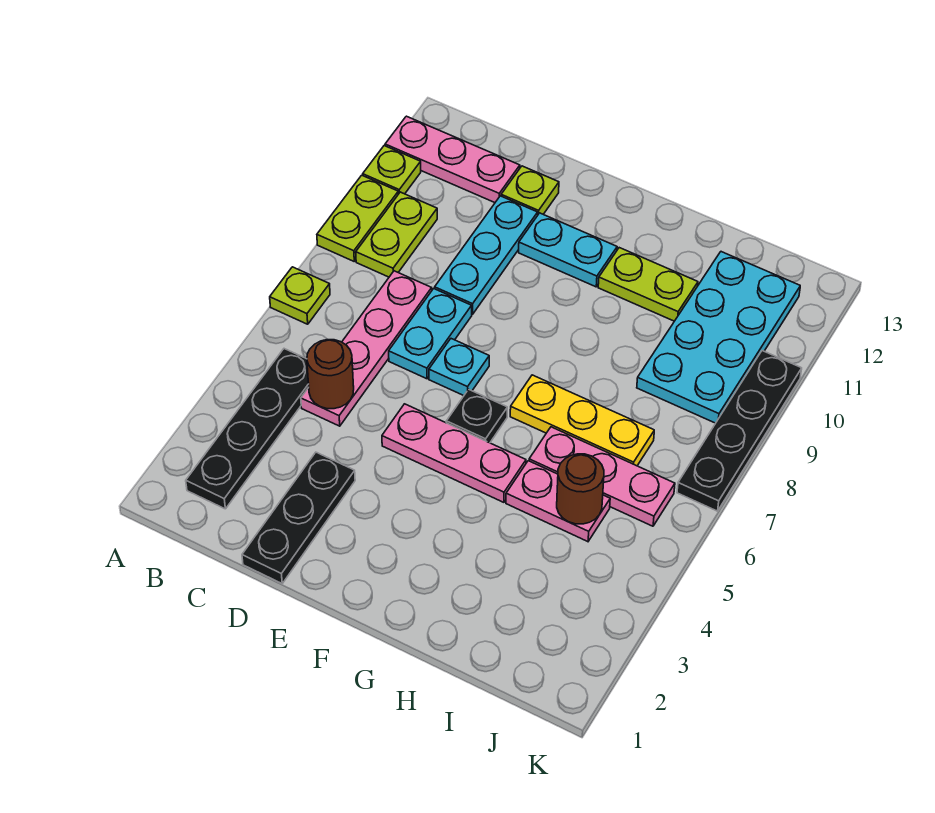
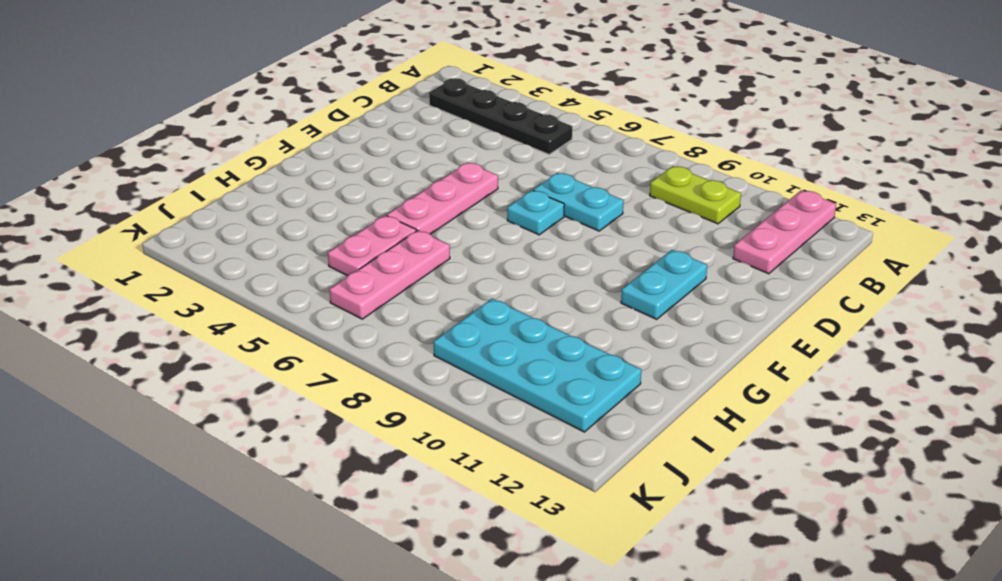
none -> lime 1x1 plate [270,267,330,324]
none -> lime 1x2 plate [317,175,398,261]
none -> lime 1x1 plate [363,146,421,194]

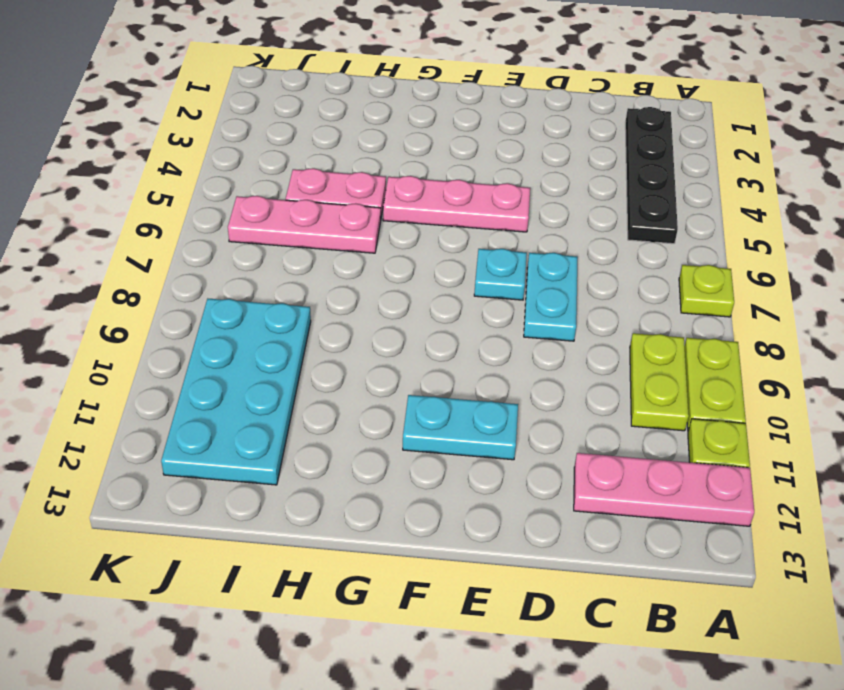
none -> pink 1x4 plate [301,271,432,426]
none -> black 1x3 plate [242,452,355,583]
none -> cyan 1x3 plate [435,196,538,314]

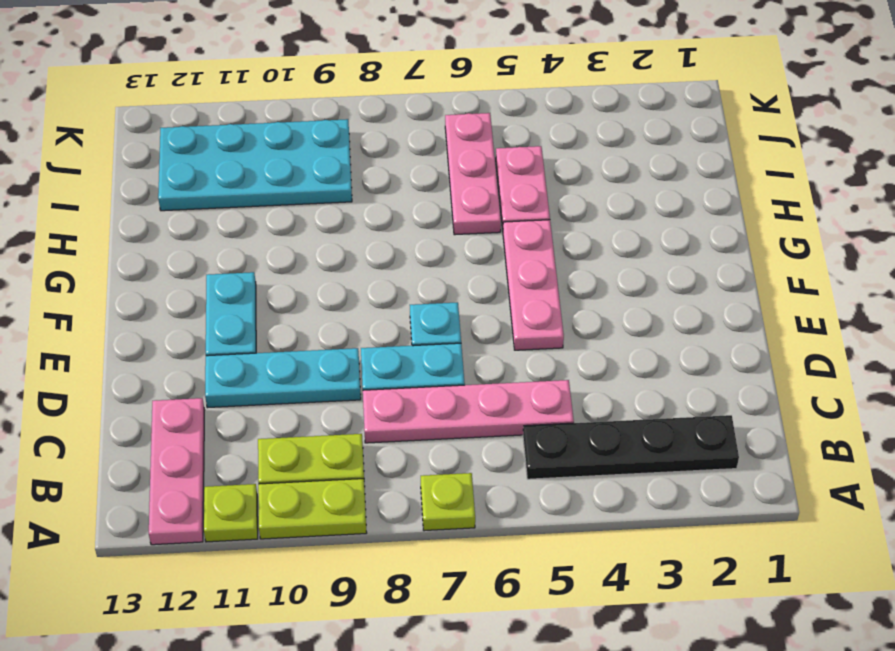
none -> black 1x3 plate [242,452,355,583]
none -> lime 1x1 plate [501,166,559,214]
none -> black 1x1 plate [446,389,507,443]

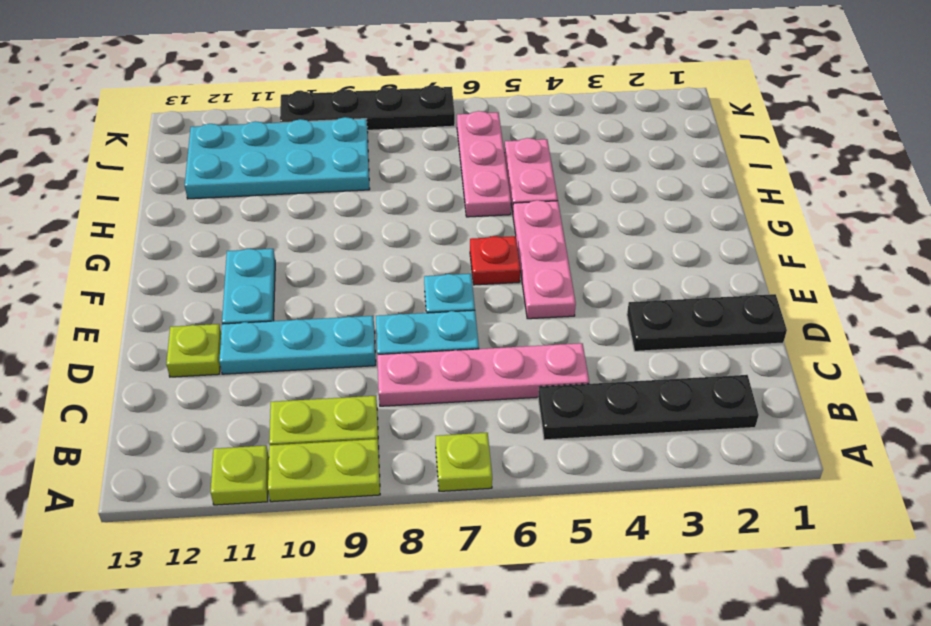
red 1x1 plate [470,236,520,285] -> black 1x1 plate [446,389,507,443]
none -> pink 1x3 plate [385,116,520,203]
none -> yellow 1x3 plate [510,375,654,466]
none -> lime 1x2 plate [598,248,698,321]

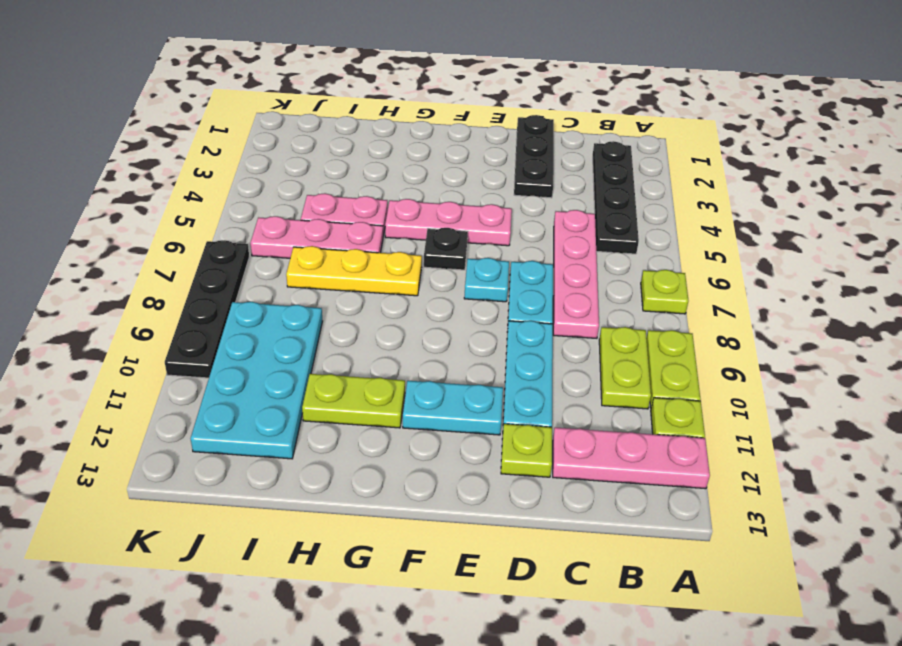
none -> brown 1x1 round brick [307,340,354,409]
none -> brown 1x1 round brick [557,454,604,524]

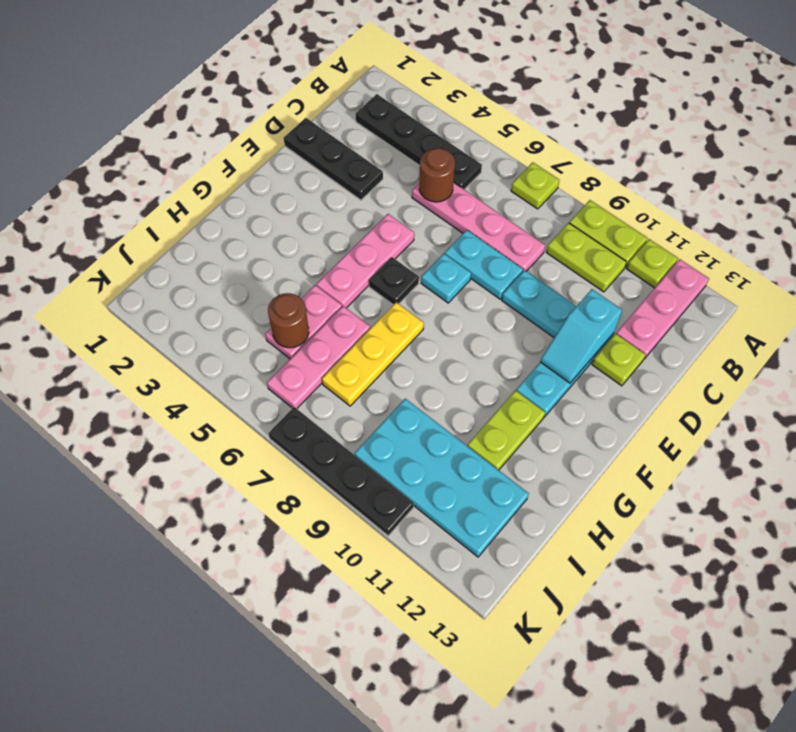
cyan 1x2 slope [540,289,622,383] -> none

